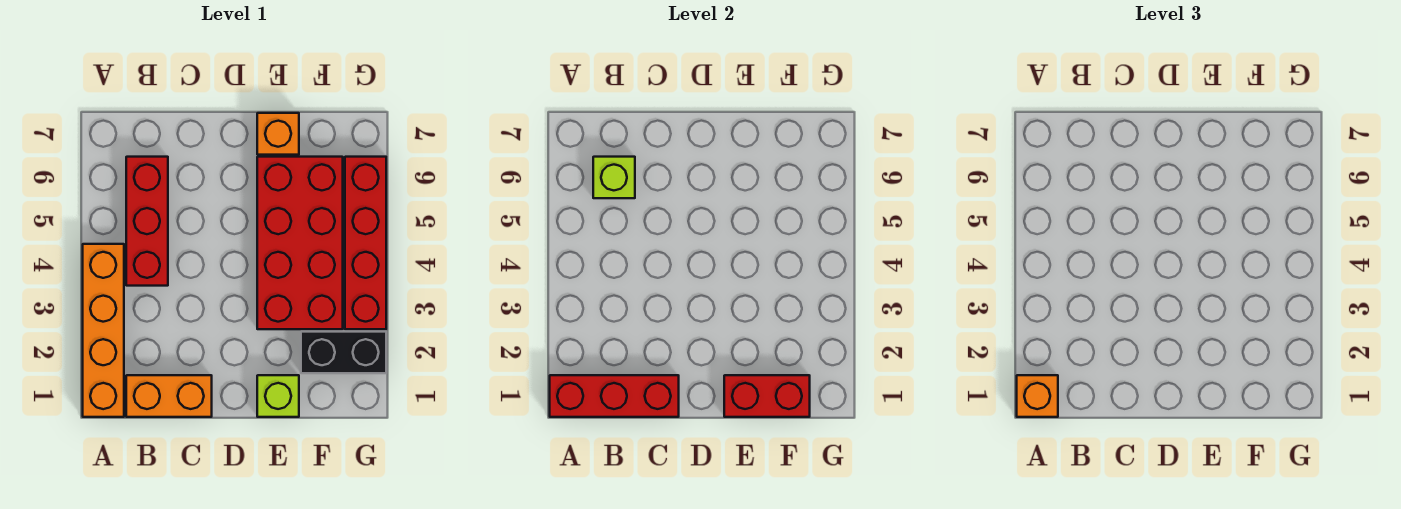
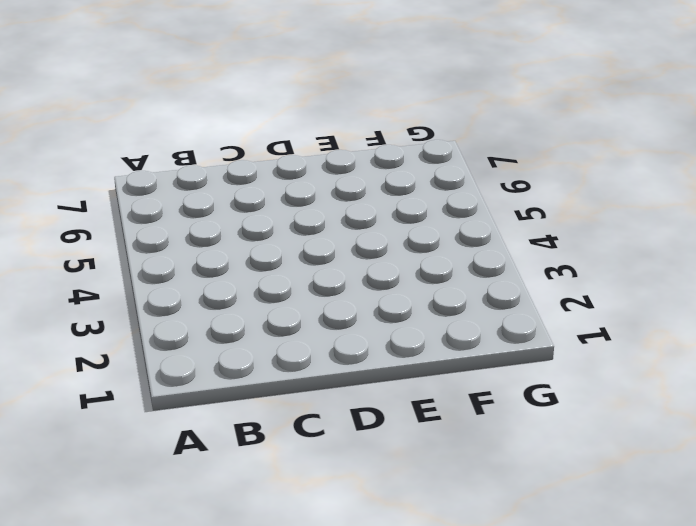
none -> orange 1x4 brick [83,244,124,417]
none -> orange 1x2 brick [126,375,212,417]
none -> red 1x3 brick [126,157,168,286]

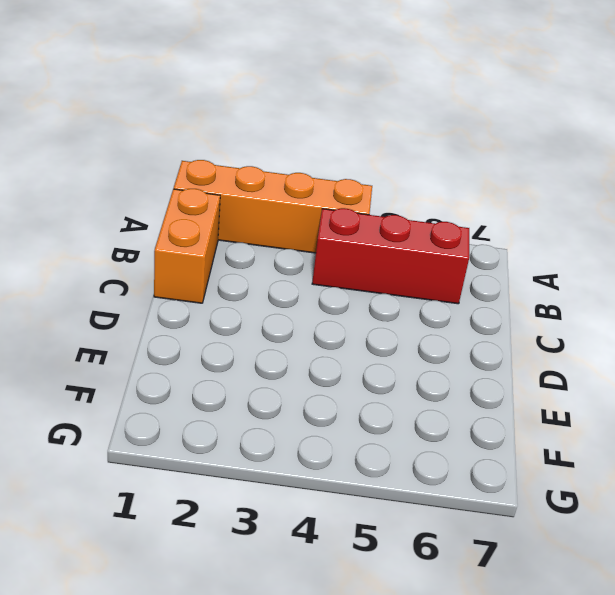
none -> lime 1x1 brick [257,375,299,417]
none -> red 2x4 brick [257,157,343,329]
none -> orange 1x1 brick [257,113,299,155]

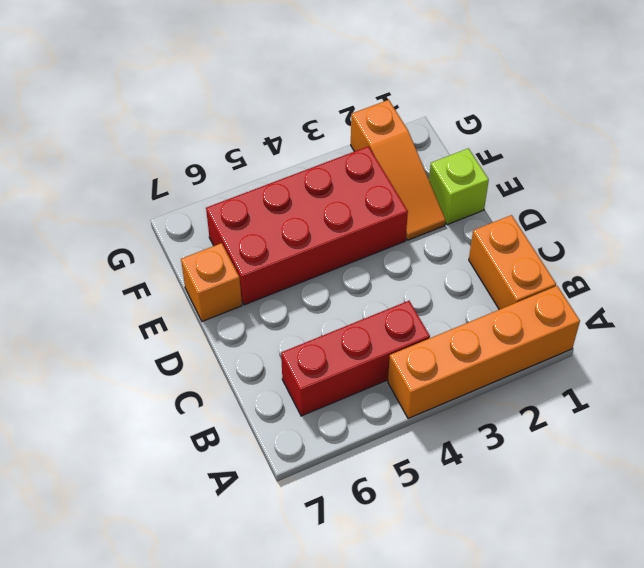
orange 1x3 slope [351,100,446,240] -> black 1x2 brick [301,332,386,373]
none -> red 1x4 brick [345,157,386,329]
none -> red 1x3 brick [550,375,679,417]
none -> lime 1x1 brick [593,157,635,198]

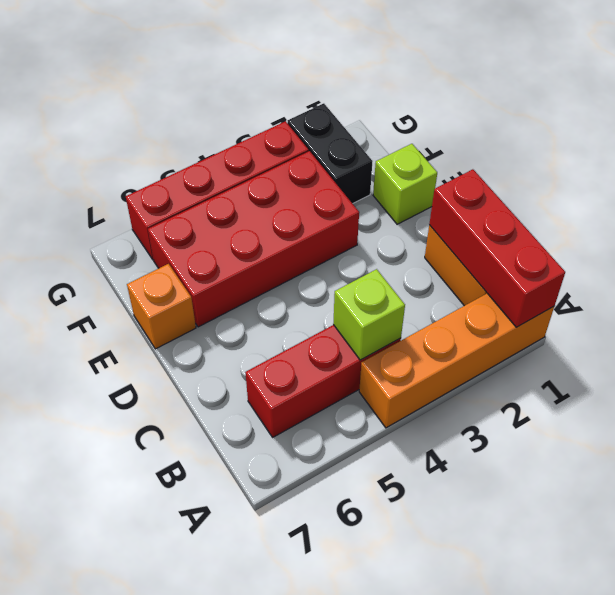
lime 1x1 brick [333,269,405,360] -> lime 1x1 brick moved to [593,157,635,198]
none -> red 1x2 brick [724,375,810,417]
none -> orange 1x1 brick [1017,375,1058,417]

